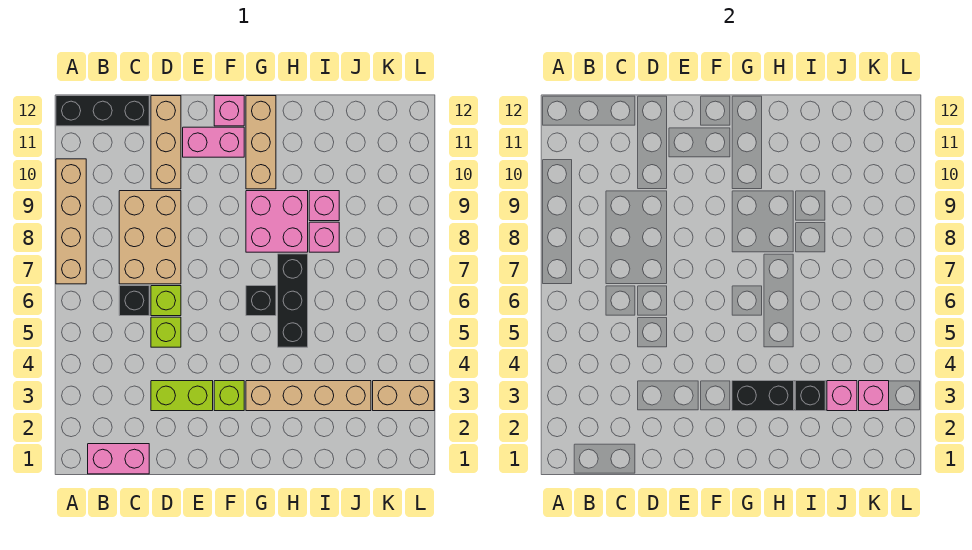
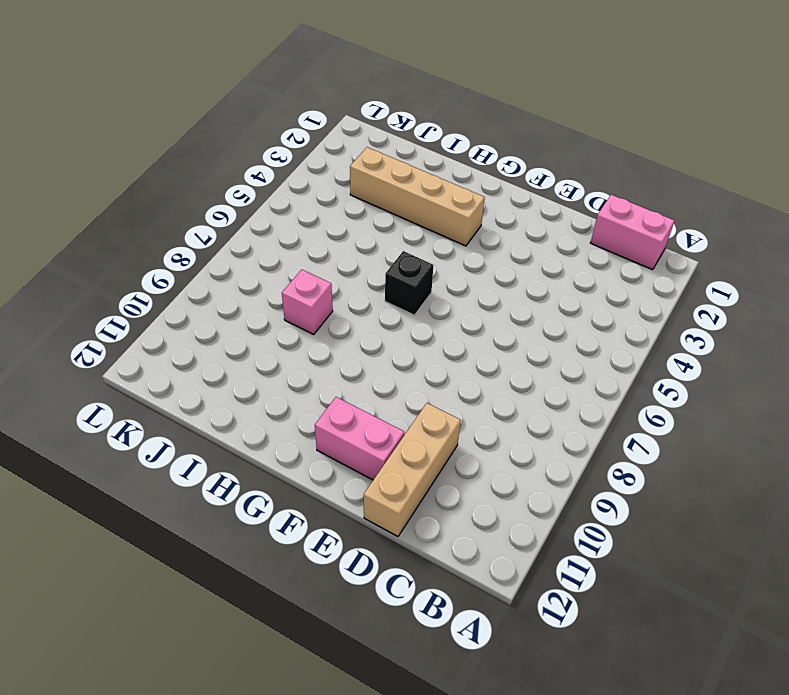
none -> tan 1x4 brick [56,159,86,284]
none -> black 1x3 brick [56,96,149,126]
none -> black 1x1 brick [119,286,149,316]

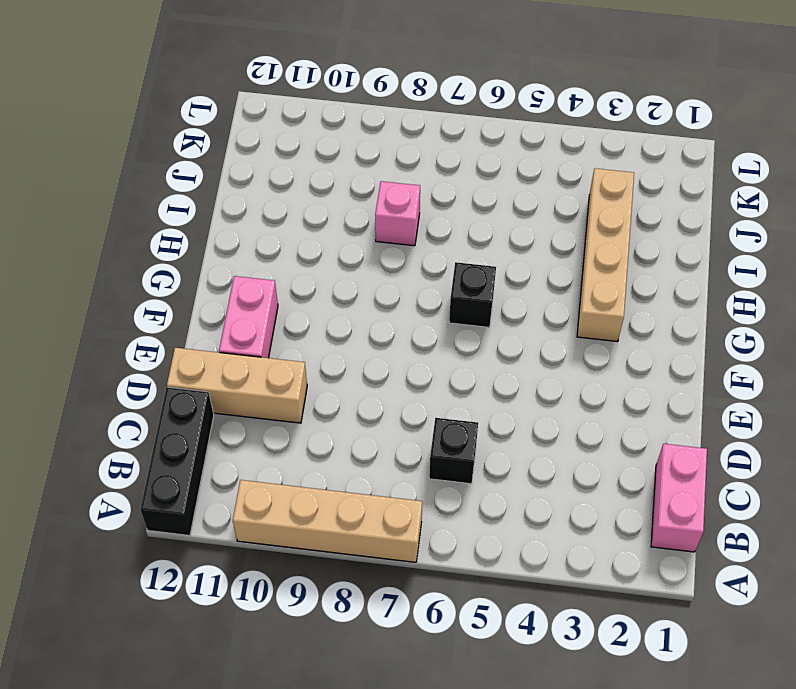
none -> tan 2x3 brick [119,191,181,284]
none -> lime 1x2 brick [151,381,213,411]
none -> lime 1x1 brick [151,317,181,347]

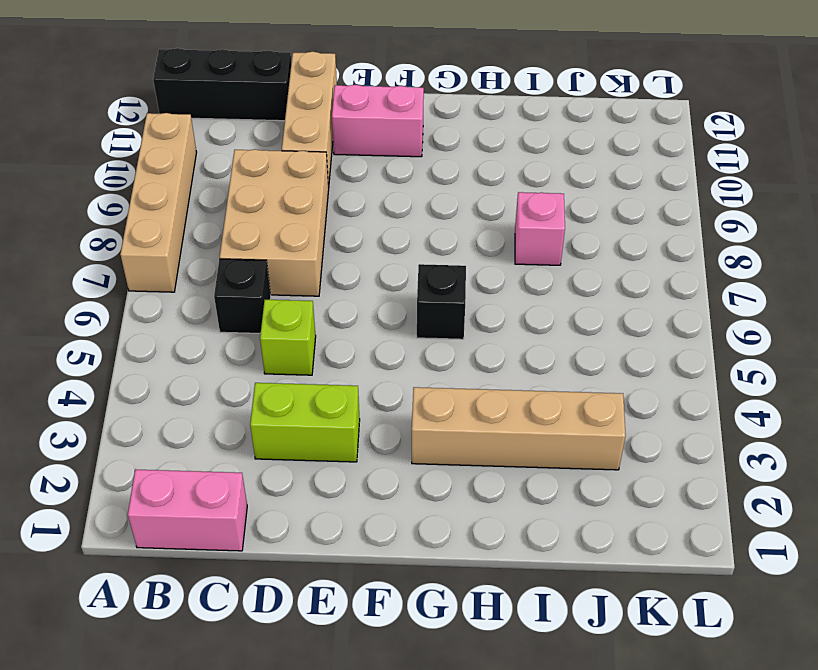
none -> lime 1x1 brick [151,286,181,316]
none -> lime 1x1 brick [214,381,244,411]
none -> pink 1x1 brick [214,96,244,126]

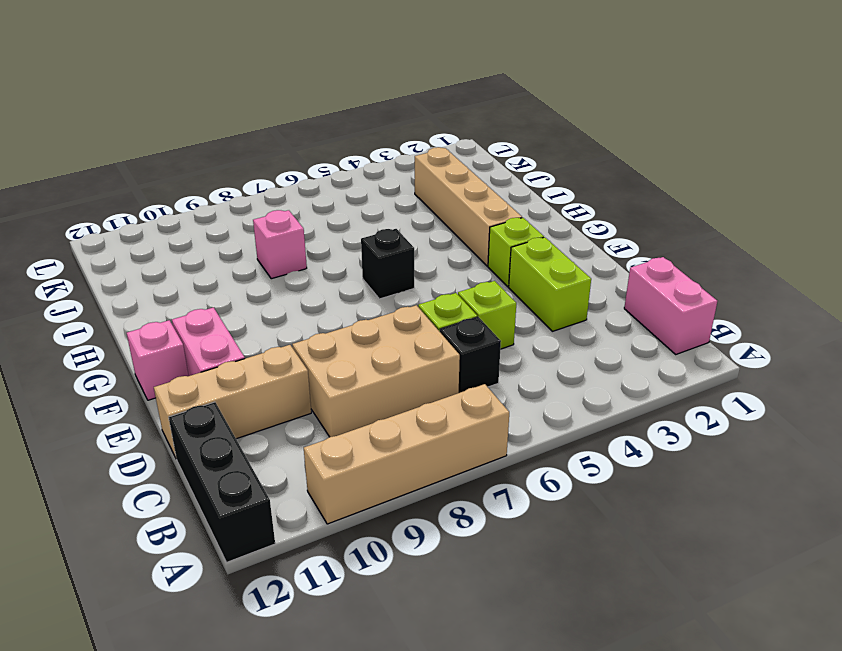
none -> pink 2x2 brick [246,191,308,252]
none -> tan 1x3 brick [246,96,276,189]
none -> black 1x3 brick [278,254,308,347]

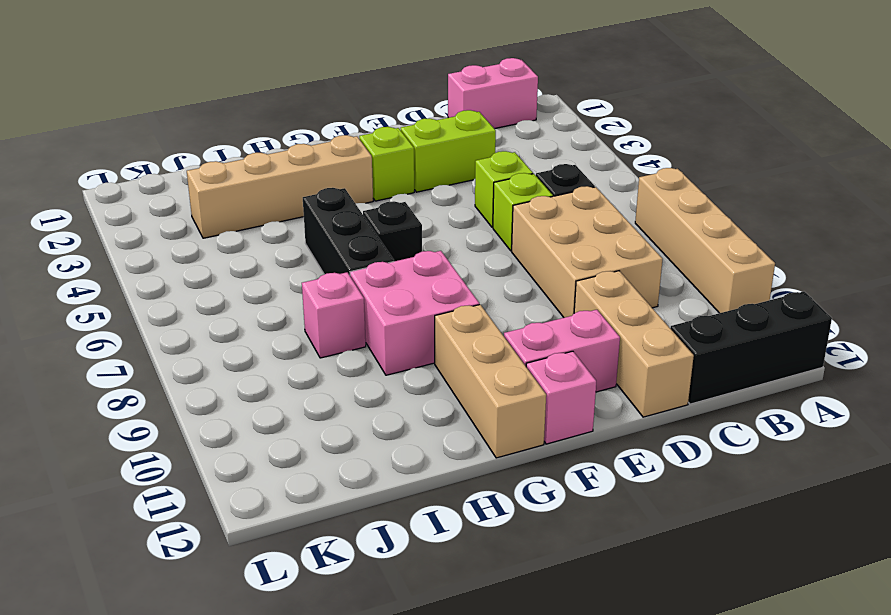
none -> pink 1x1 brick [309,191,339,221]
none -> tan 1x2 brick [373,381,434,411]
none -> black 1x2 brick [732,381,794,411]

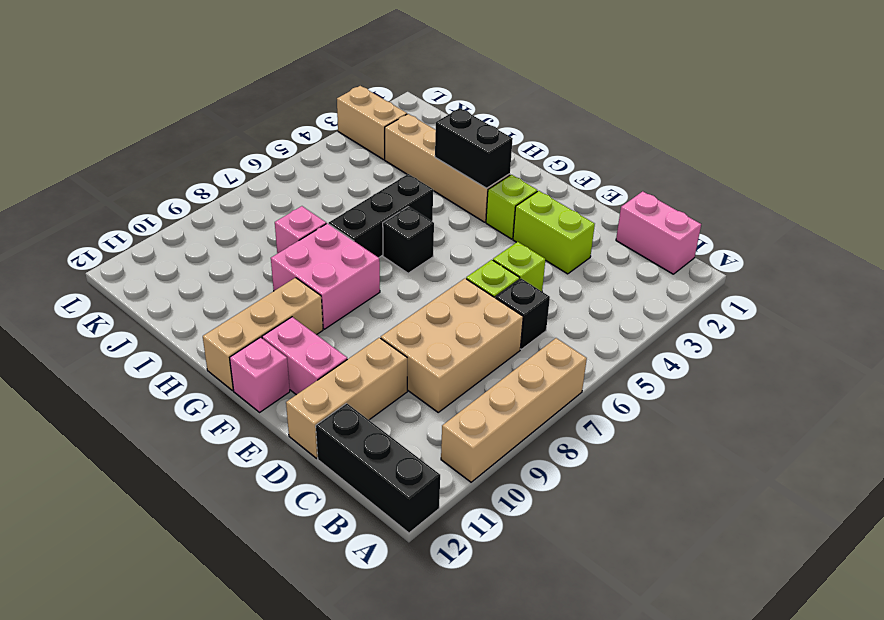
none -> pink 1x1 brick [309,191,339,221]
none -> black 1x1 brick [795,381,825,411]
none -> pink 1x1 brick [827,381,857,411]

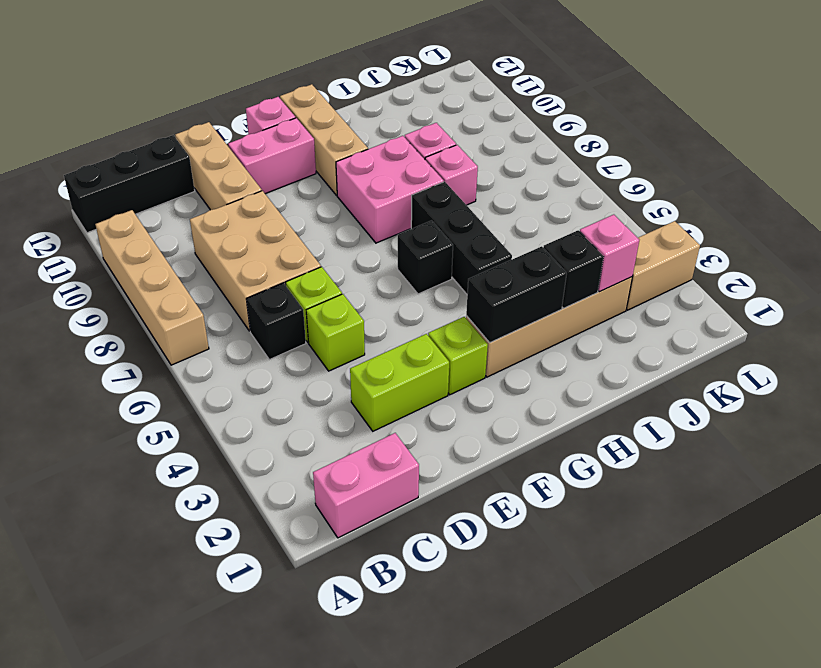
none -> pink 1x1 brick [859,381,889,411]

